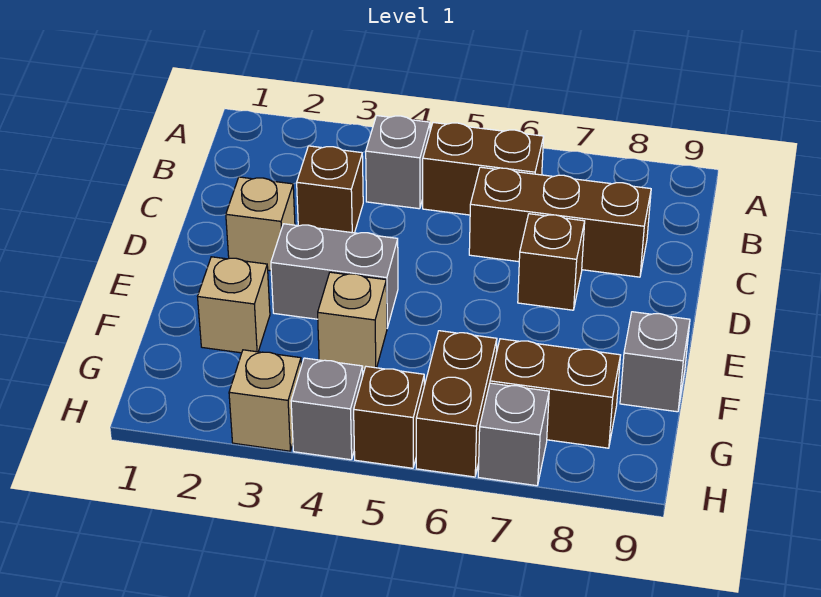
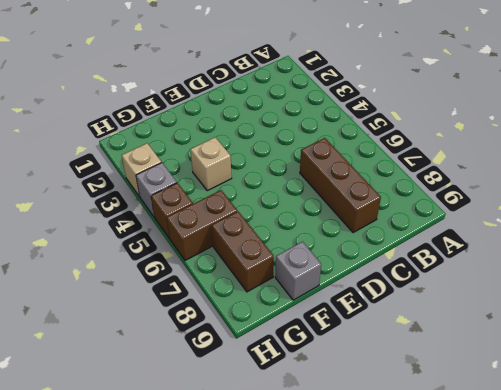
none -> grey 1x1 brick [366,116,430,209]
none -> brown 1x2 brick [423,123,544,215]
none -> brown 1x1 brick [297,146,363,233]

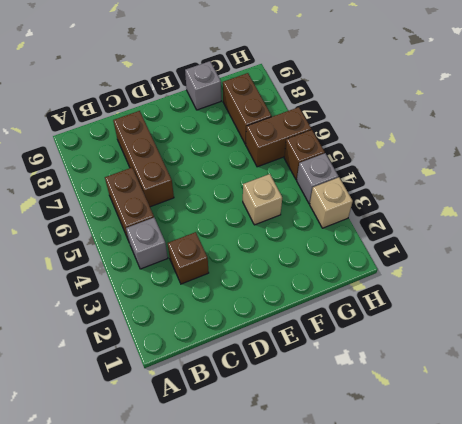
none -> tan 1x1 brick [226,177,295,271]
none -> brown 1x1 brick [518,214,585,310]
none -> grey 1x2 brick [271,224,398,328]

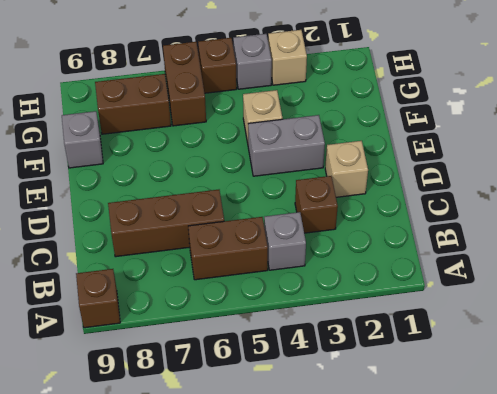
brown 1x1 brick [76,269,120,328] -> brown 1x1 brick moved to [518,214,585,310]
none -> tan 1x1 brick [198,257,270,353]
none -> grey 1x1 brick [478,383,549,486]

